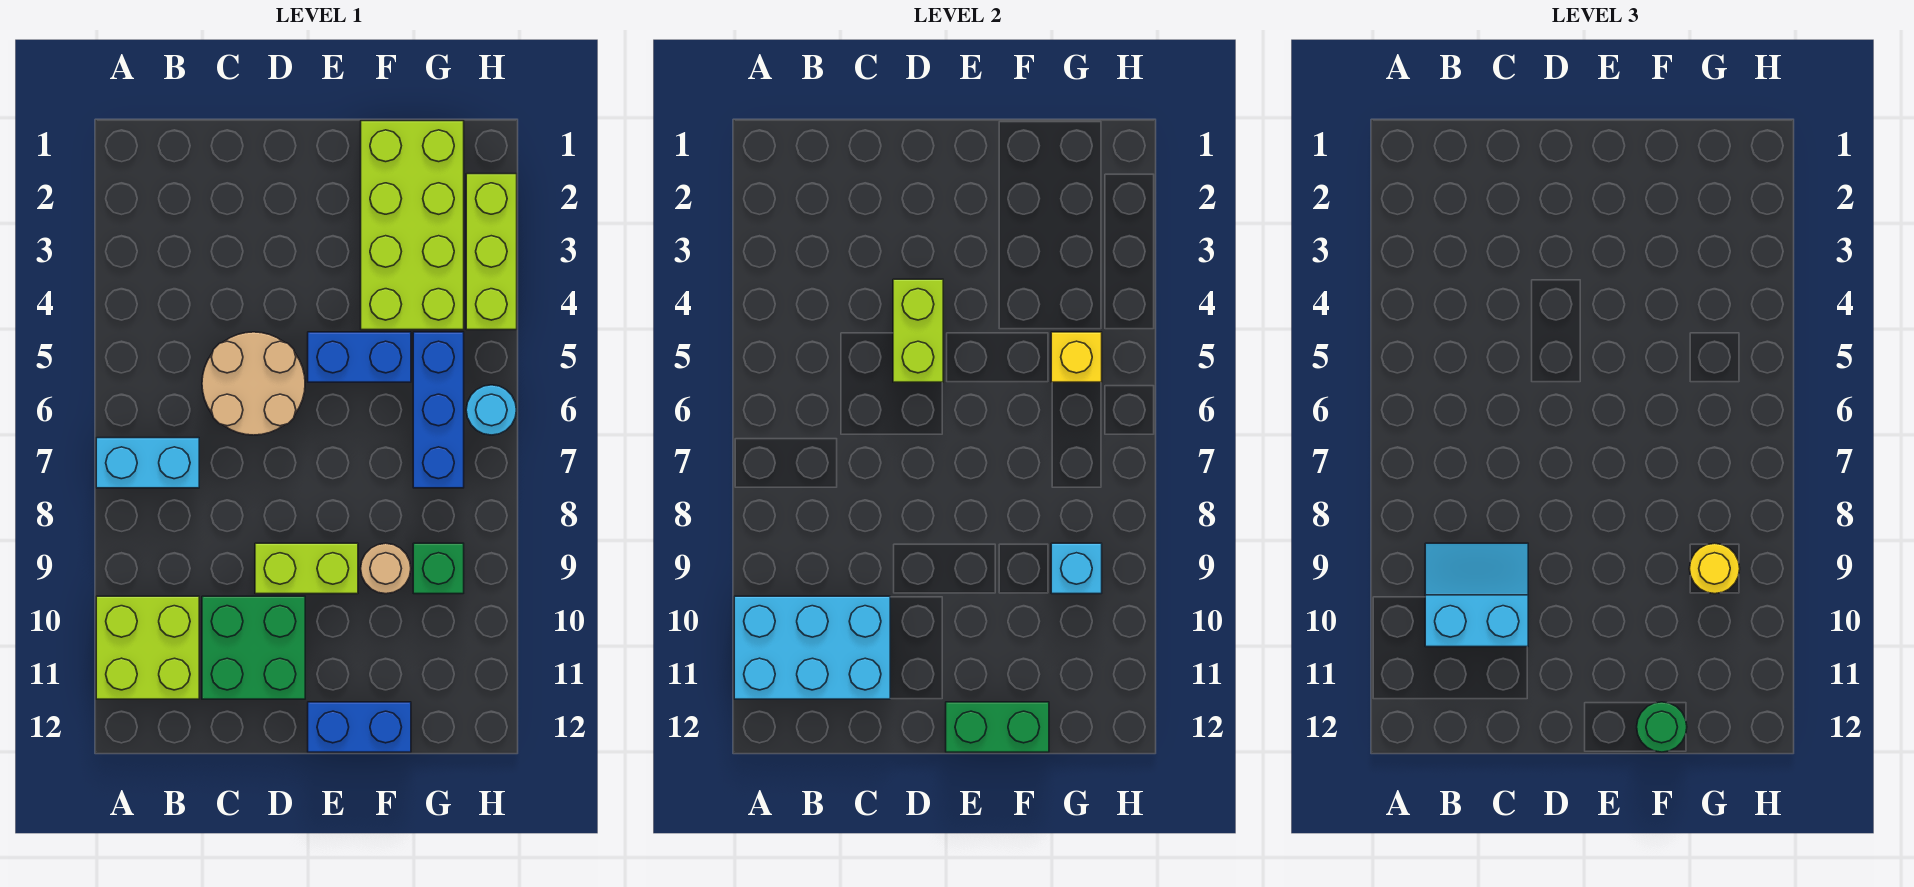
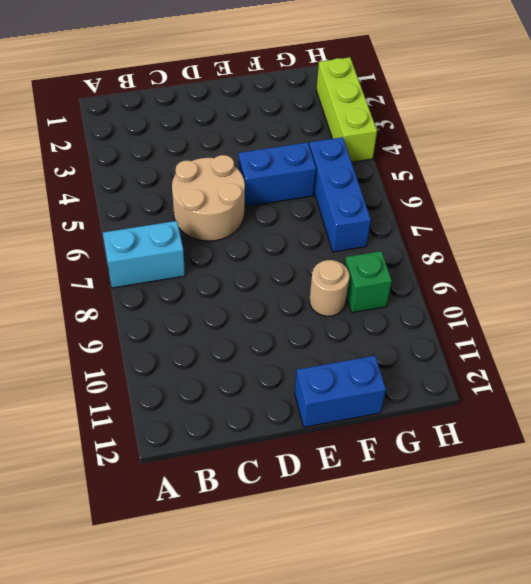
none -> lime 2x2 brick [96,596,199,699]
none -> green 2x2 brick [202,596,305,699]
none -> lime 1x2 brick [255,543,358,594]

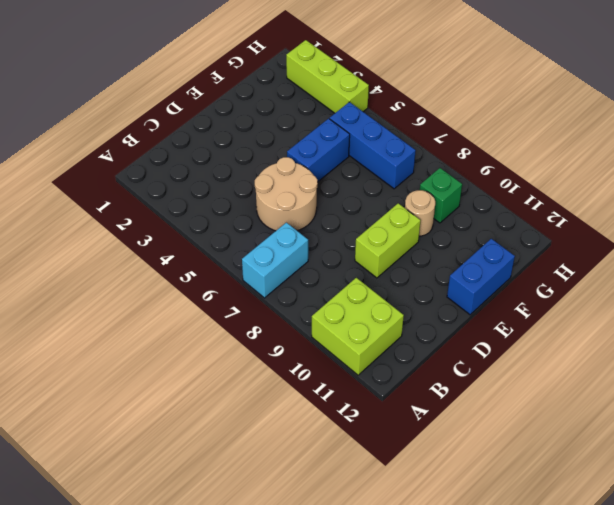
none -> green 2x2 brick [202,596,305,699]
none -> lime 2x4 brick [361,121,464,330]
none -> cyan 1x1 round brick [466,385,516,435]

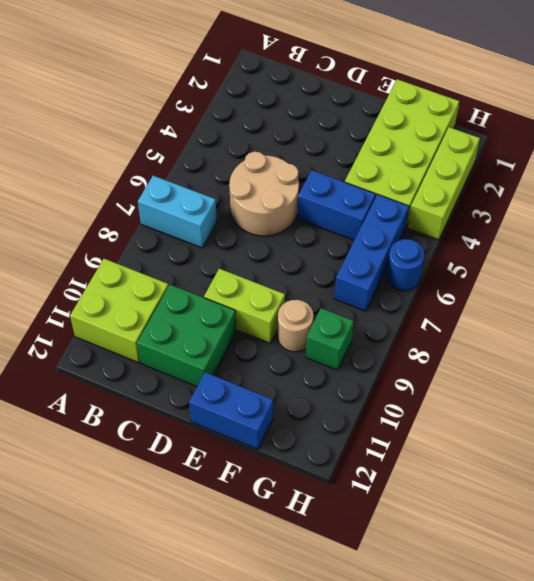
blue 1x1 round brick [387,239,424,291] -> cyan 1x1 round brick [466,385,516,435]
none -> cyan 2x3 brick [734,596,890,699]
none -> lime 1x2 brick [893,279,943,382]
none -> green 1x2 brick [946,702,1049,752]

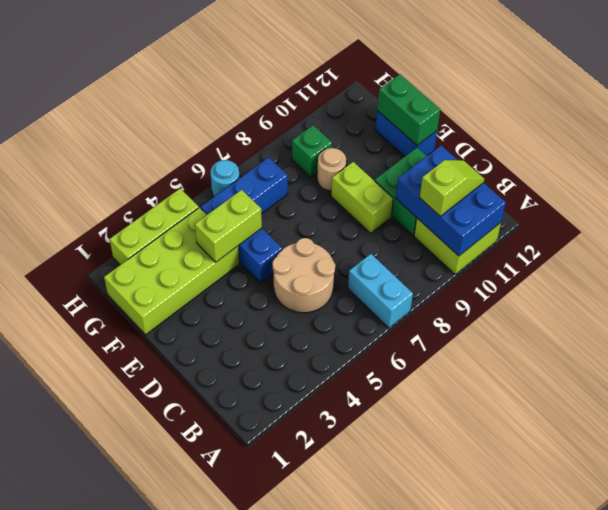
blue 2x3 brick [396,146,506,256] -> cyan 2x3 brick [734,596,890,699]
lime 1x2 slope [420,160,484,216] -> cyan 2x2 slope [1425,543,1528,647]
lime 1x2 brick [195,190,262,262] -> lime 1x2 brick moved to [893,279,943,382]
none -> yellow 1x1 brick [1051,332,1102,382]
none -> cyan 1x1 brick [1051,543,1102,594]
none -> green 1x1 round brick [1637,702,1687,752]

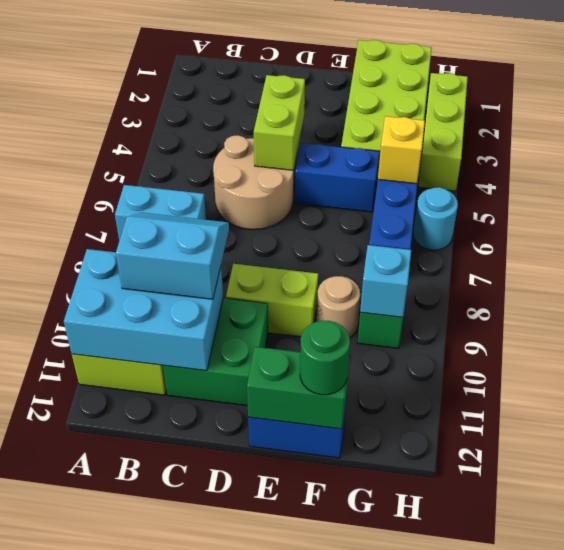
none -> yellow 1x1 round brick [1689,543,1740,594]

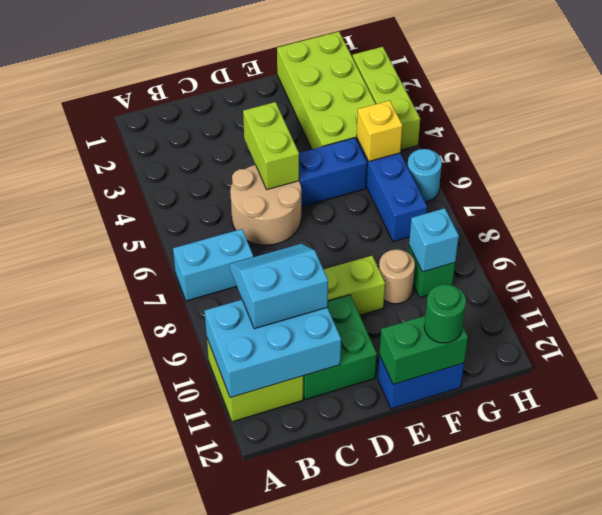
none -> yellow 1x1 round brick [1689,543,1740,594]

